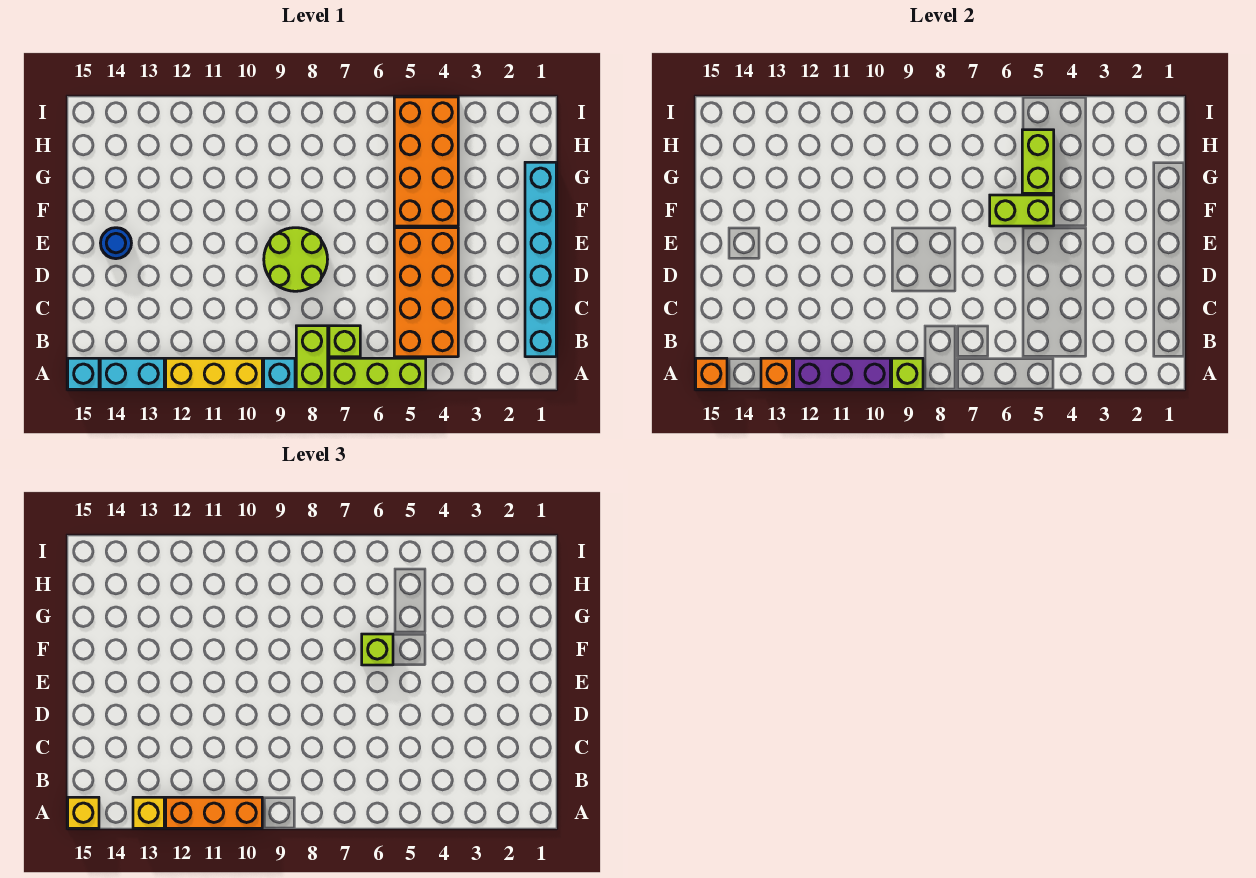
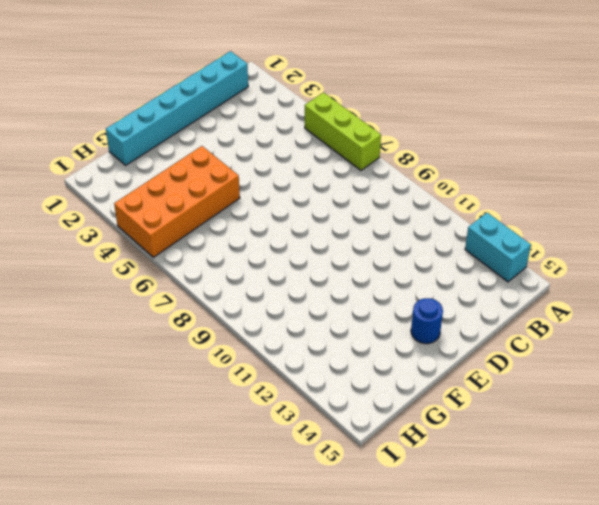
none -> lime 1x2 brick [296,326,328,389]
none -> cyan 1x1 brick [264,358,295,389]
none -> yellow 1x3 brick [166,358,262,389]

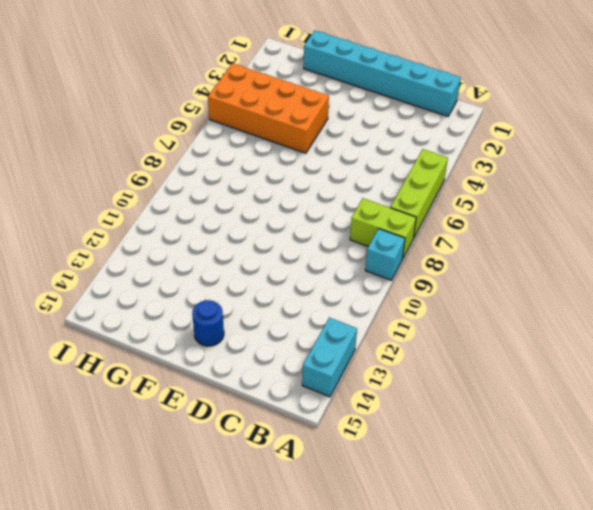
none -> yellow 1x3 brick [166,358,262,389]
none -> cyan 1x1 brick [68,358,99,389]
none -> orange 2x4 brick [394,228,458,357]

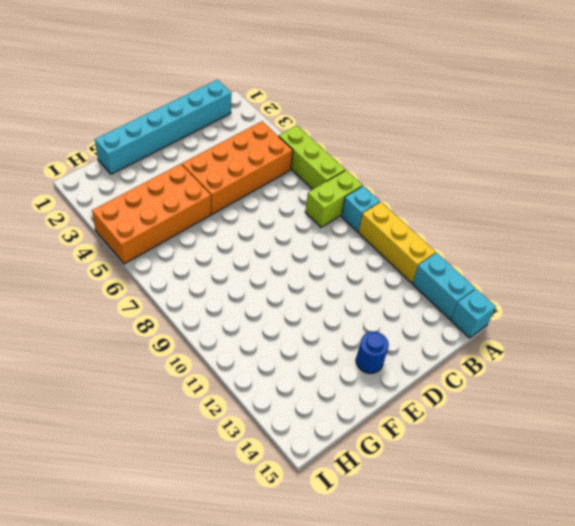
none -> lime 1x1 brick [329,326,360,357]
none -> lime 2x2 round brick [264,228,328,291]
none -> lime 1x1 brick [892,358,923,389]

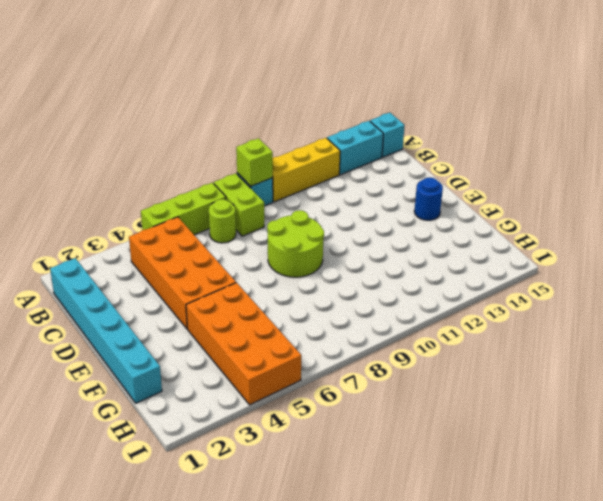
lime 1x1 round brick [209,199,236,243] -> lime 1x1 brick [329,326,360,357]
none -> purple 1x3 brick [794,358,890,389]
none -> orange 1x1 brick [761,358,792,389]
none -> orange 1x1 brick [696,358,727,389]

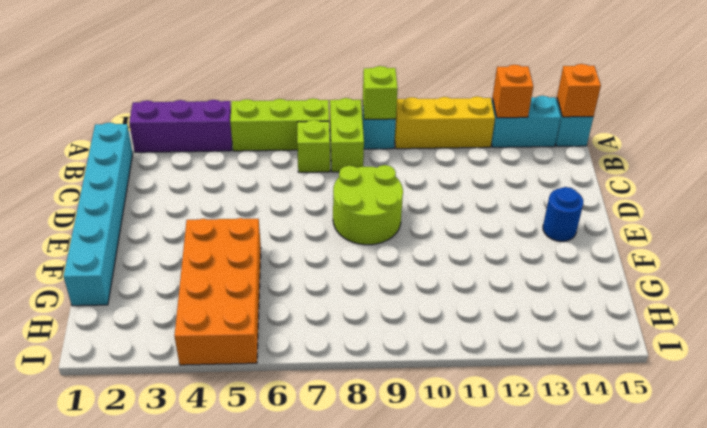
purple 1x3 brick [129,100,232,152] -> purple 1x3 brick moved to [794,358,890,389]
none -> orange 2x4 brick [394,228,458,357]
none -> lime 1x2 brick [990,195,1054,226]
none -> lime 1x2 brick [1022,130,1054,193]

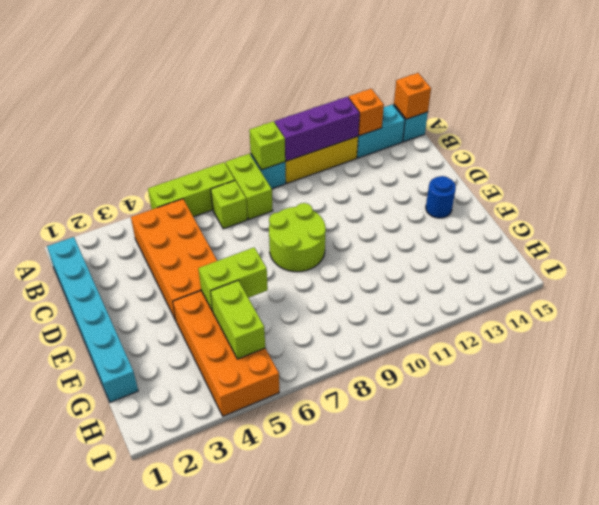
none -> orange 1x3 brick [166,797,262,828]
none -> yellow 1x1 brick [133,797,164,828]
none -> yellow 1x1 brick [68,797,99,828]

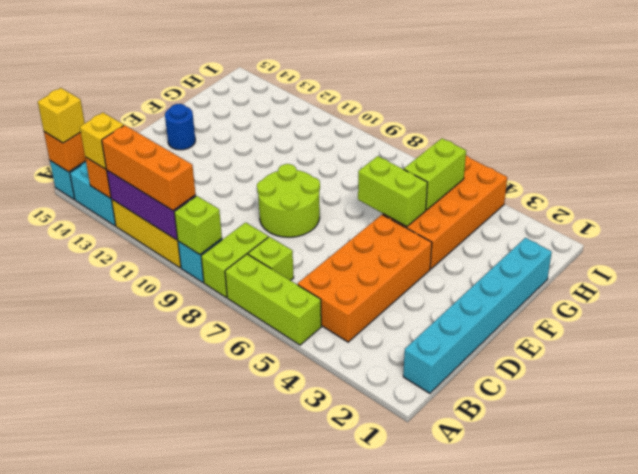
none -> lime 1x1 brick [362,634,393,665]

